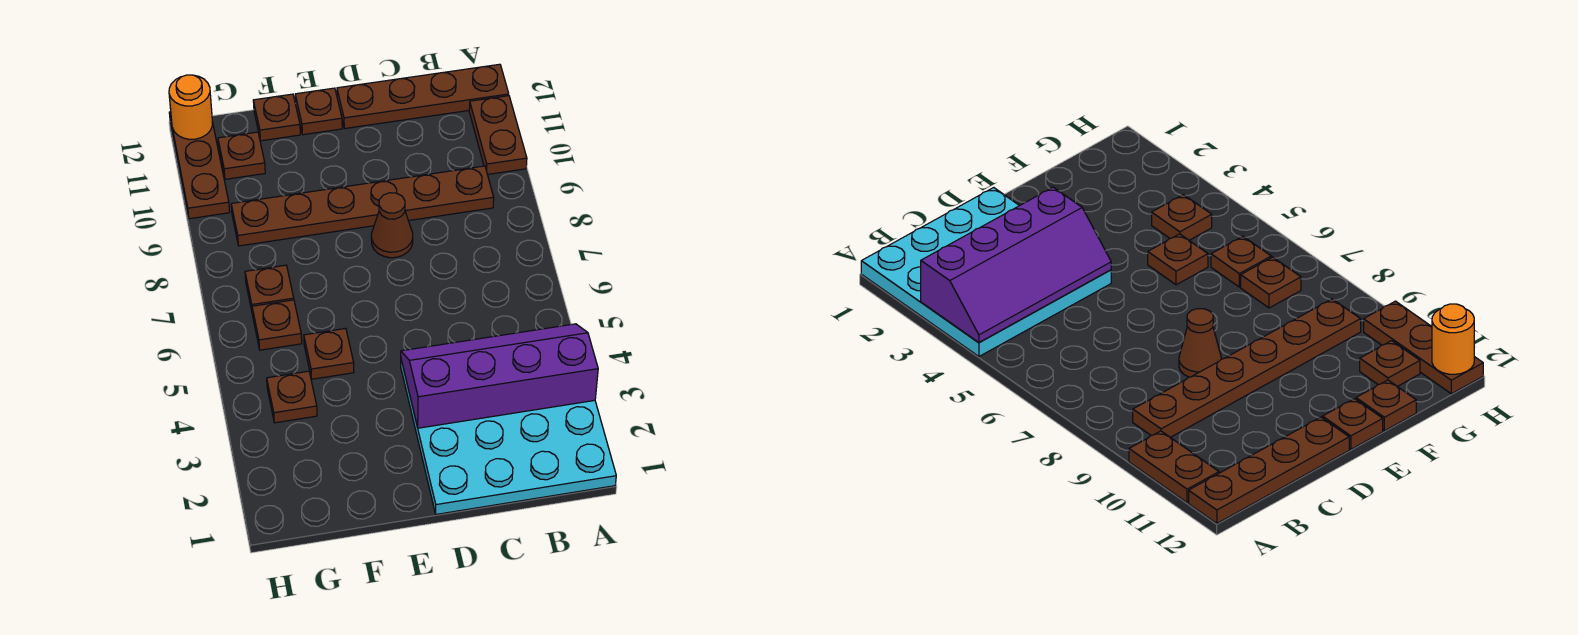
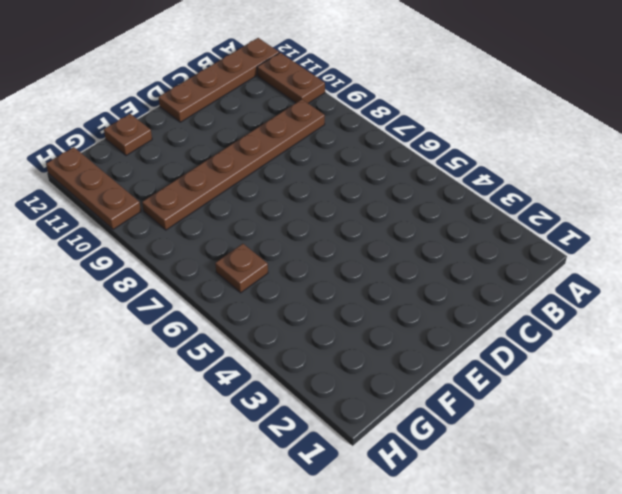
none -> cyan 4x4 plate [401,360,616,514]
none -> brown 1x1 cone [371,193,413,258]
none -> brown 1x1 plate [295,88,342,135]

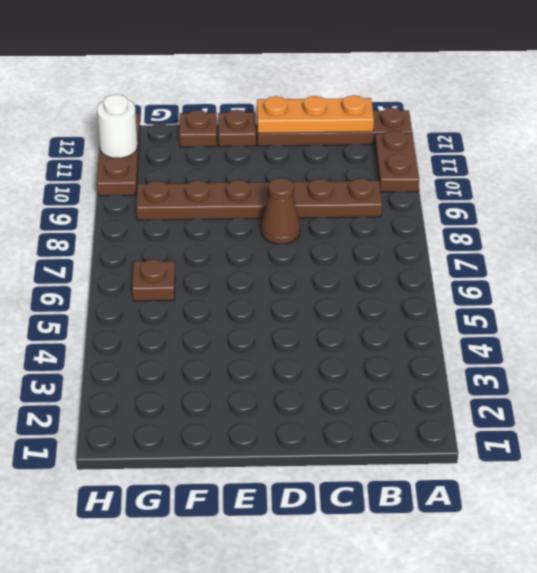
orange 1x3 plate [257,95,374,133] -> none
white 1x1 round brick [97,94,137,158] -> none
none -> cyan 4x4 plate [401,360,616,514]
none -> brown 1x1 plate [304,328,354,379]
none -> brown 1x1 plate [267,371,317,423]

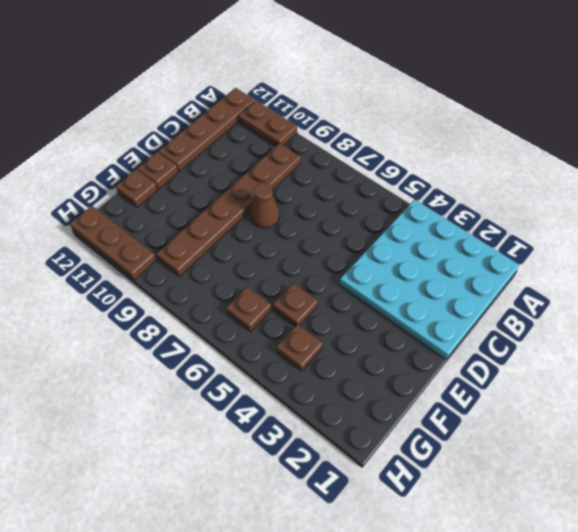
none -> brown 1x1 plate [245,265,294,315]
none -> brown 1x1 plate [218,132,265,179]
none -> purple 2x4 slope [401,324,598,428]

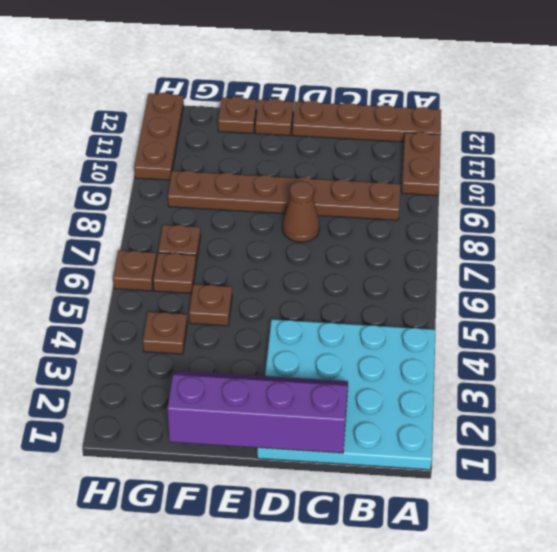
purple 2x4 slope [168,371,348,453] -> purple 2x4 slope moved to [401,324,598,428]
brown 1x1 plate [113,250,157,291] -> brown 1x1 plate moved to [218,132,265,179]
none -> orange 1x1 round brick [169,75,212,139]

